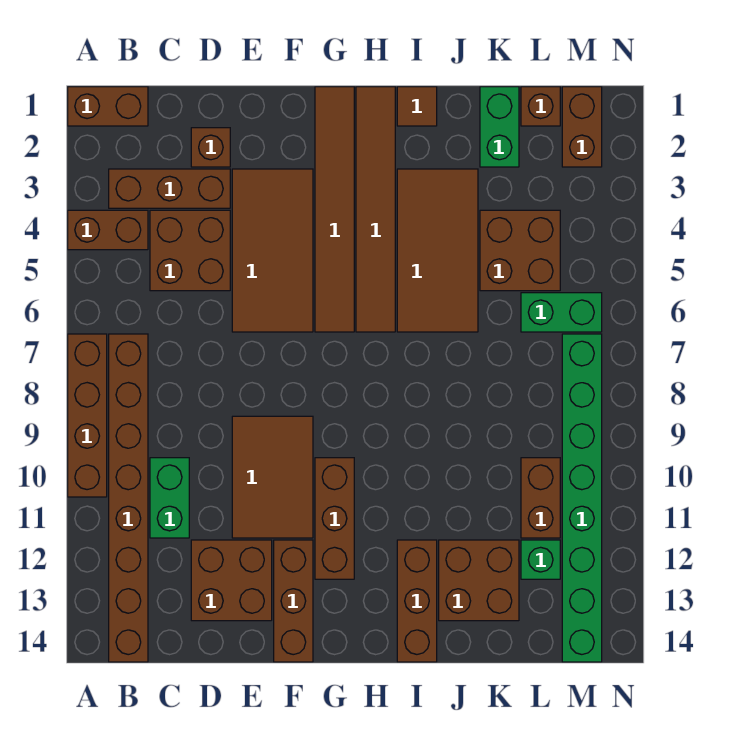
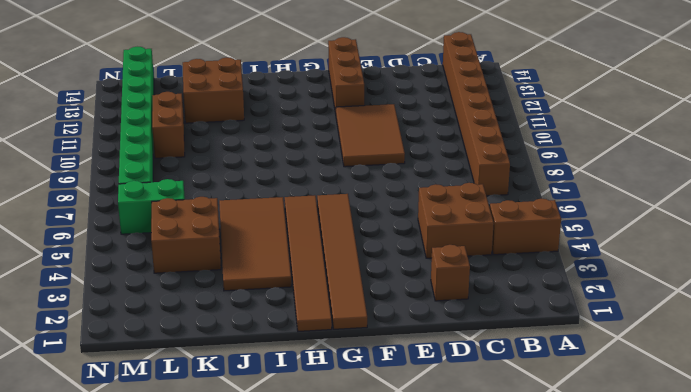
none -> brown 1x2 brick [68,87,148,126]
none -> brown 1x4 brick [68,334,107,497]
none -> brown 1x3 brick [109,169,230,208]

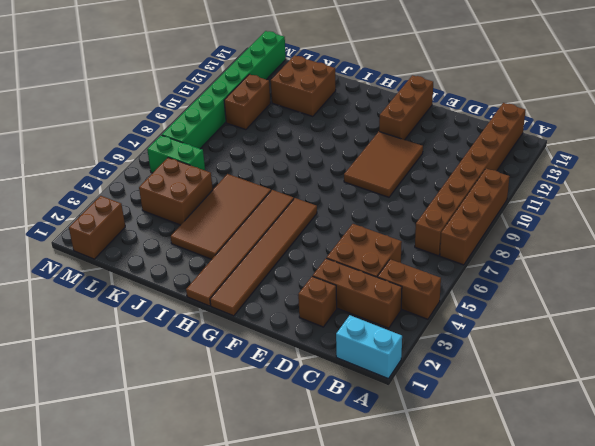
cyan 1x2 brick [336,315,402,379] -> brown 1x2 brick [68,87,148,126]
none -> green 1x2 brick [150,458,189,538]
none -> brown 2x2 brick [191,540,272,621]
none -> brown 2x4 tile [232,169,313,332]

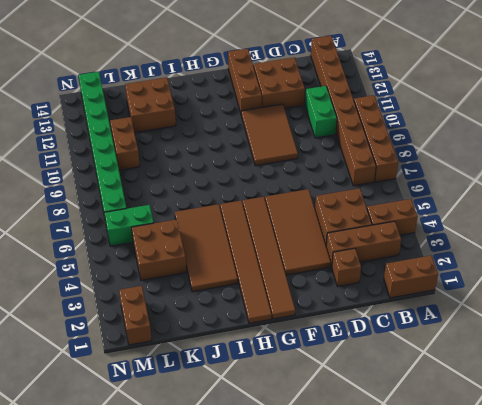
none -> brown 1x3 brick [315,458,354,579]
none -> brown 1x1 tile [397,87,437,126]
none -> brown 1x3 brick [397,540,437,662]

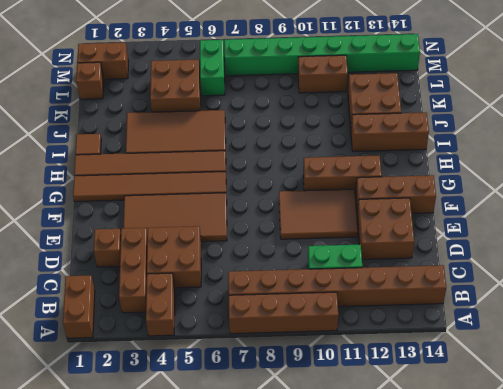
none -> green 1x2 brick [480,87,519,167]
none -> green 1x1 brick [521,540,560,579]

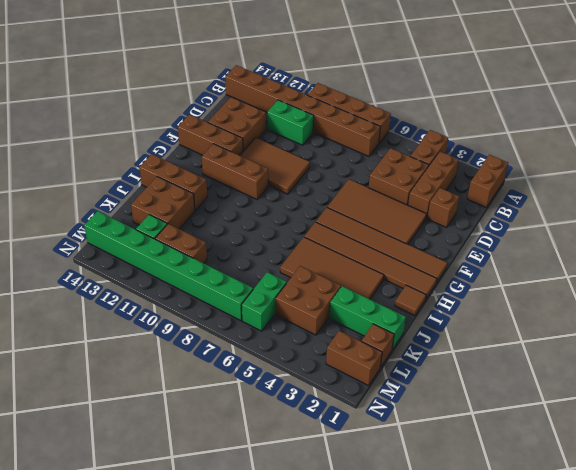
green 1x3 brick [329,286,406,350] -> green 1x2 brick [480,87,519,167]

